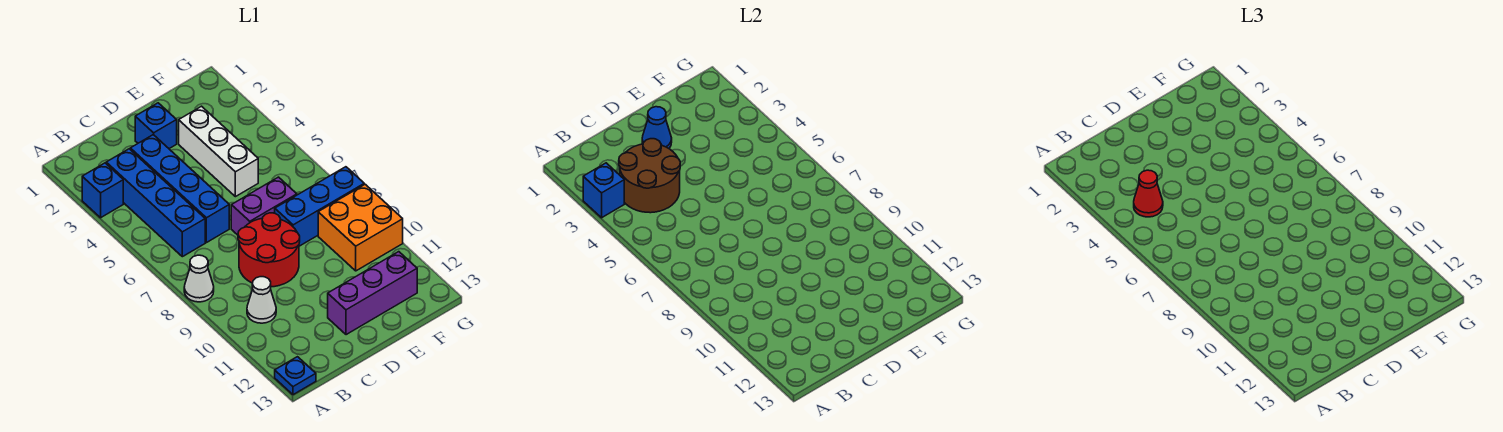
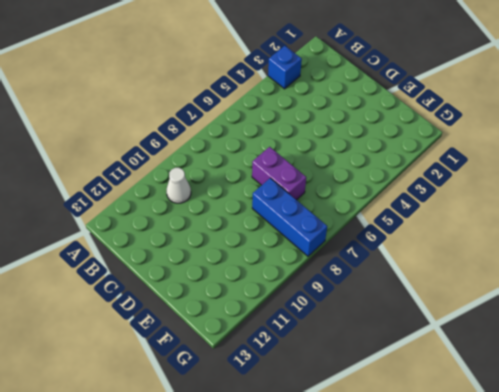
none -> white 1x1 cone [184,255,214,302]
none -> blue 1x1 plate [275,357,316,395]
none -> blue 1x4 brick [106,149,205,257]

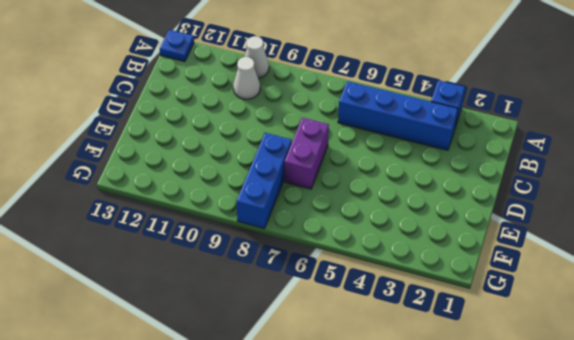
white 1x1 cone [245,36,269,78] -> white 1x1 cone moved to [184,255,214,302]
none -> blue 1x4 brick [130,135,229,243]
none -> red 2x2 round brick [238,213,300,287]
none -> blue 1x1 brick [135,103,177,149]

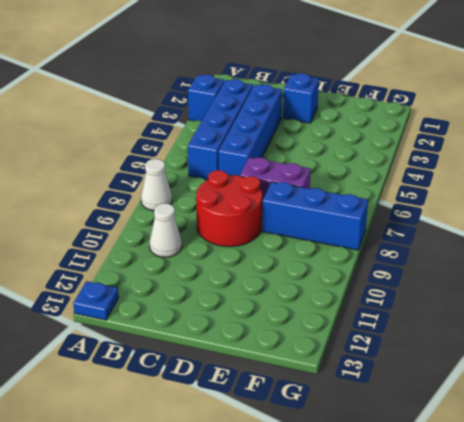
none -> purple 1x3 brick [328,252,417,335]
none -> white 1x3 brick [179,106,258,197]
none -> orange 2x2 brick [318,184,403,271]

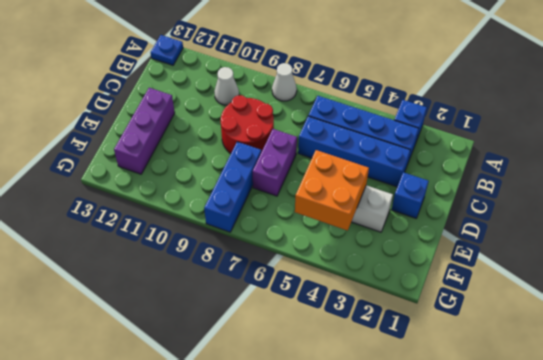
orange 2x2 brick [295,150,369,230] -> orange 2x2 brick moved to [318,184,403,271]
none -> blue 1x1 brick [583,163,624,218]
none -> brown 2x2 round brick [619,139,680,213]
none -> blue 1x1 cone [642,107,672,148]

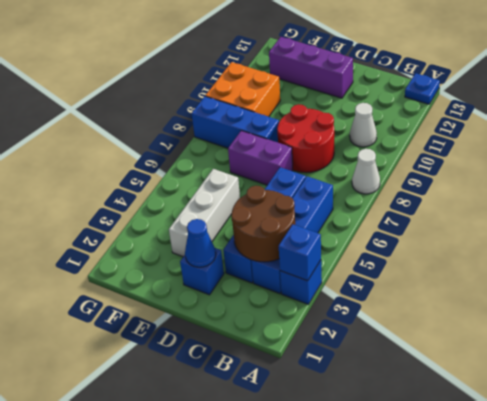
none -> red 1x1 cone [1134,170,1163,217]

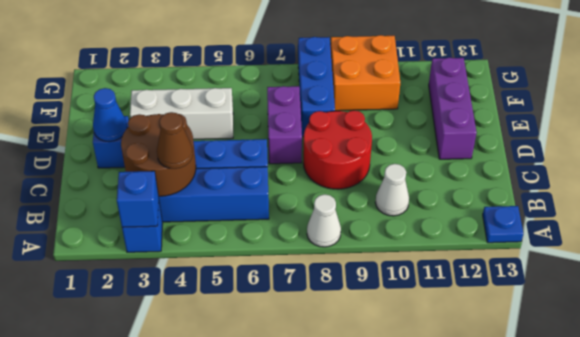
brown 1x1 cone [157,112,193,169] -> red 1x1 cone [1134,170,1163,217]

